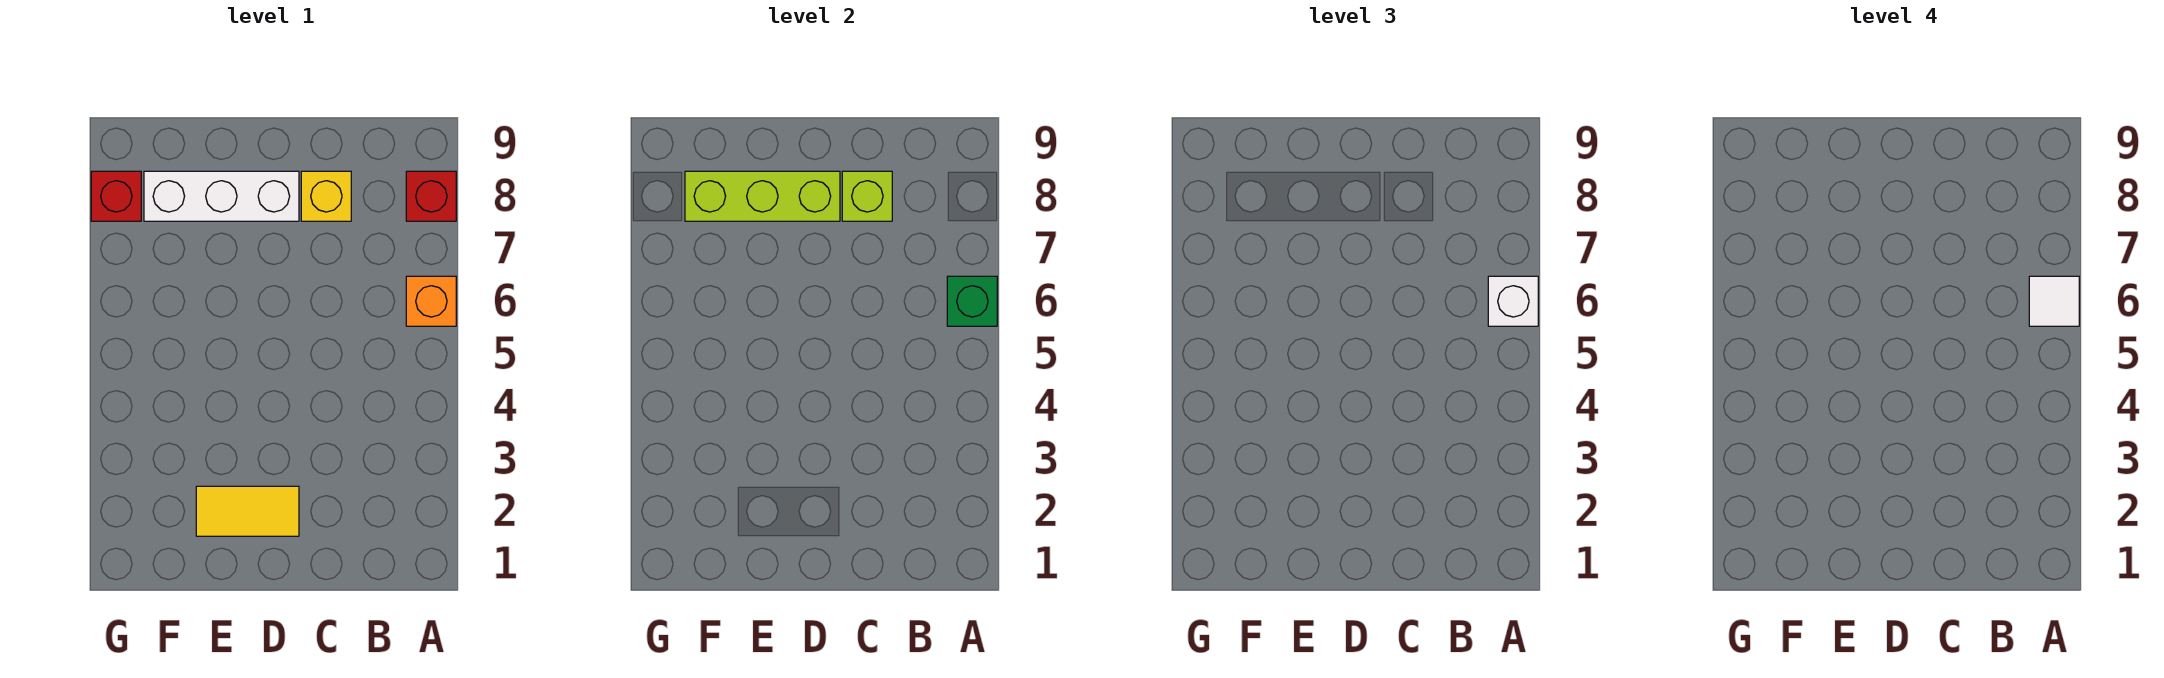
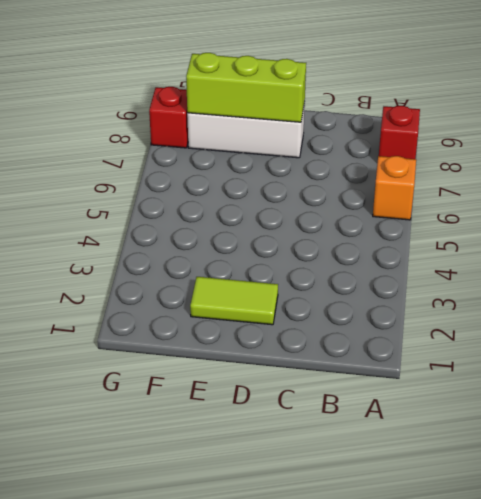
lime 1x2 tile [190,277,278,325] -> yellow 1x2 tile [196,486,299,536]
none -> yellow 1x1 brick [301,171,351,221]
none -> green 1x1 brick [947,276,997,326]

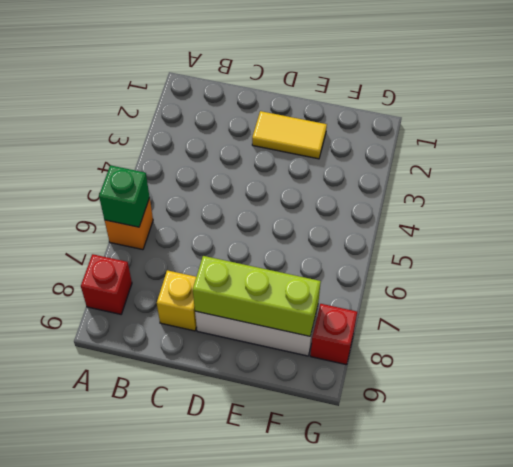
none -> lime 1x1 brick [842,171,892,221]
none -> white 1x1 brick [1488,276,1538,326]

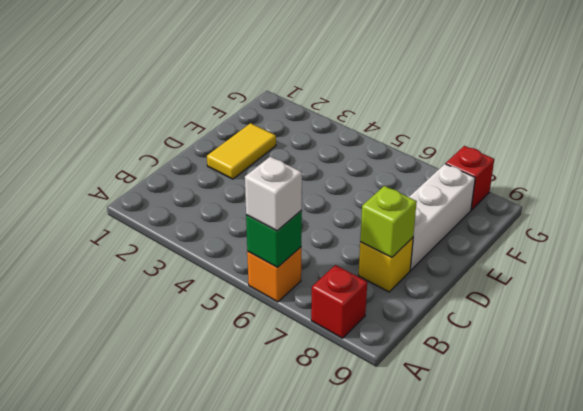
none -> lime 1x3 brick [685,171,840,221]
none -> white 1x1 tile [2029,276,2079,326]

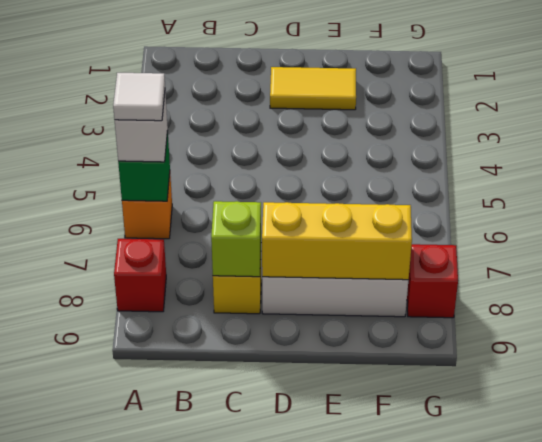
yellow 1x3 brick [262,202,412,280] -> lime 1x3 brick [685,171,840,221]

